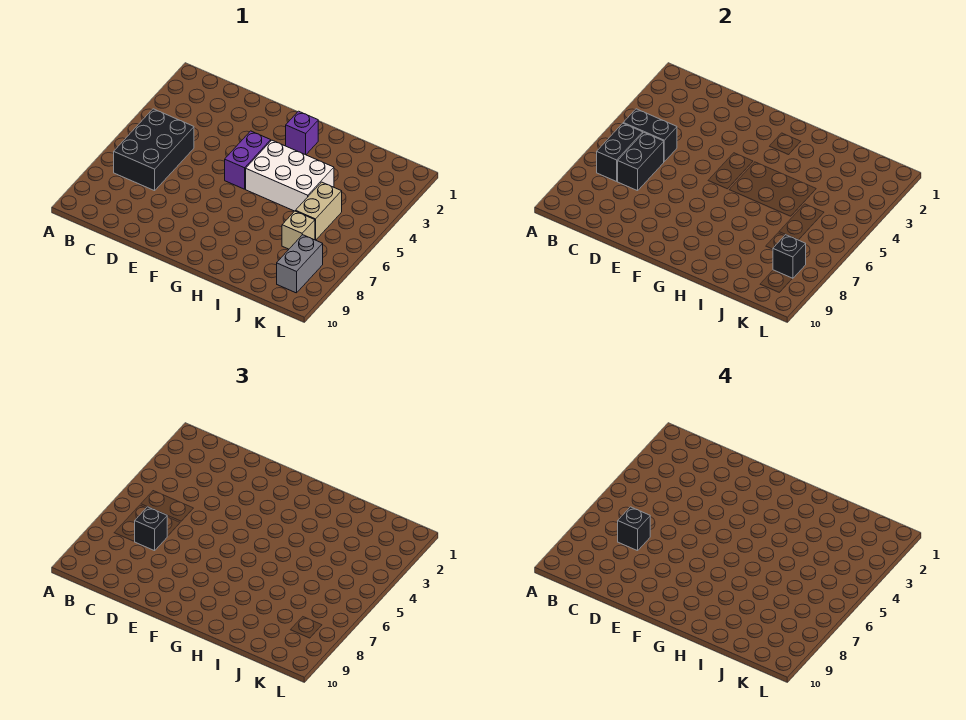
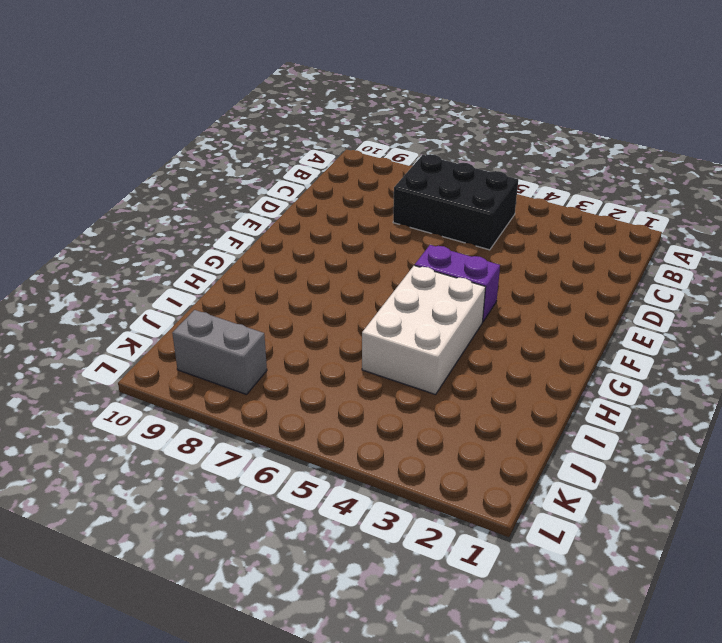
none -> purple 1x1 brick [286,111,318,155]
none -> tan 1x2 brick [295,182,342,240]
none -> tan 1x1 brick [282,211,315,249]

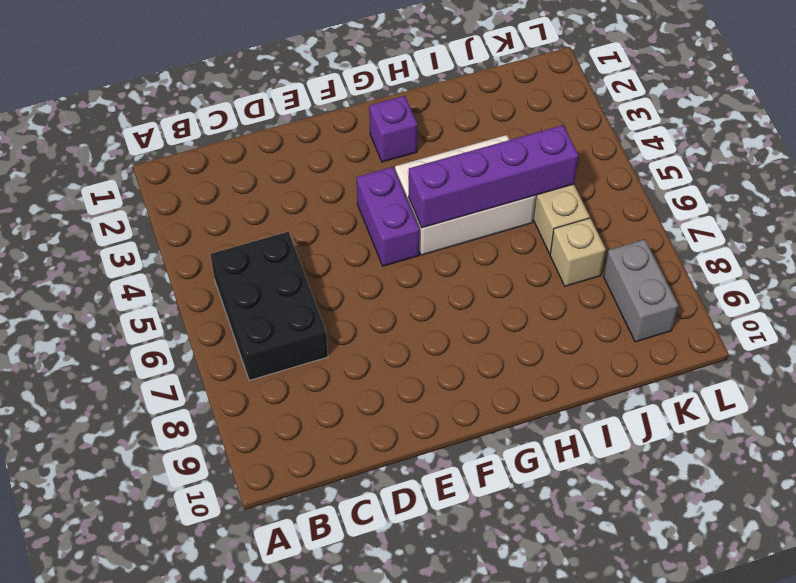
purple 1x4 brick [409,125,578,228] -> none
none -> black 1x2 brick [623,109,677,161]
none -> black 1x2 brick [597,123,643,181]
none -> black 1x2 brick [618,133,664,191]

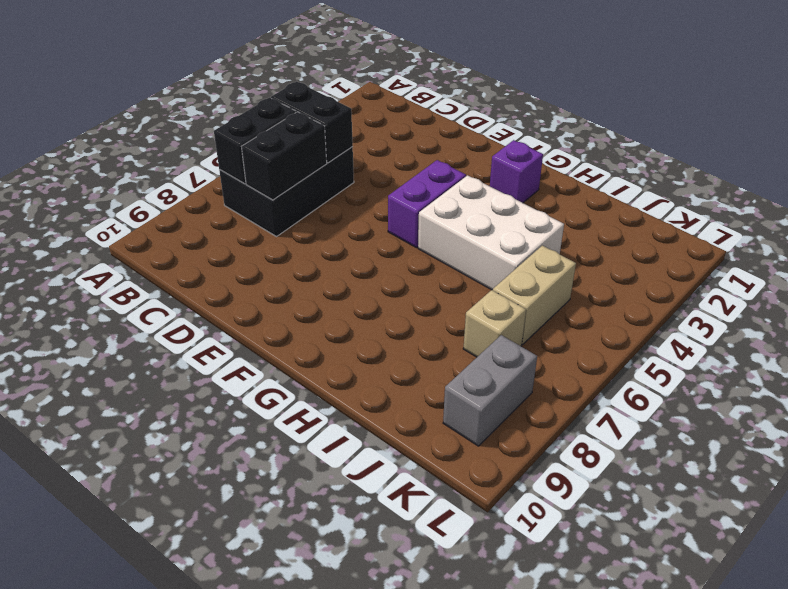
none -> black 1x1 brick [773,235,806,279]
none -> black 1x1 brick [135,507,167,551]
none -> black 1x1 brick [618,507,650,551]

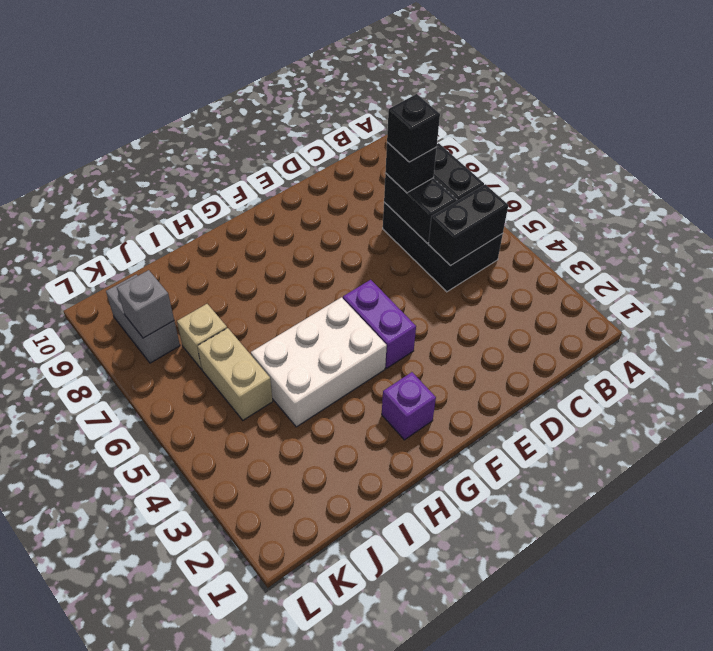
grey 1x1 brick [117,270,174,338] -> black 1x1 brick [773,235,806,279]

